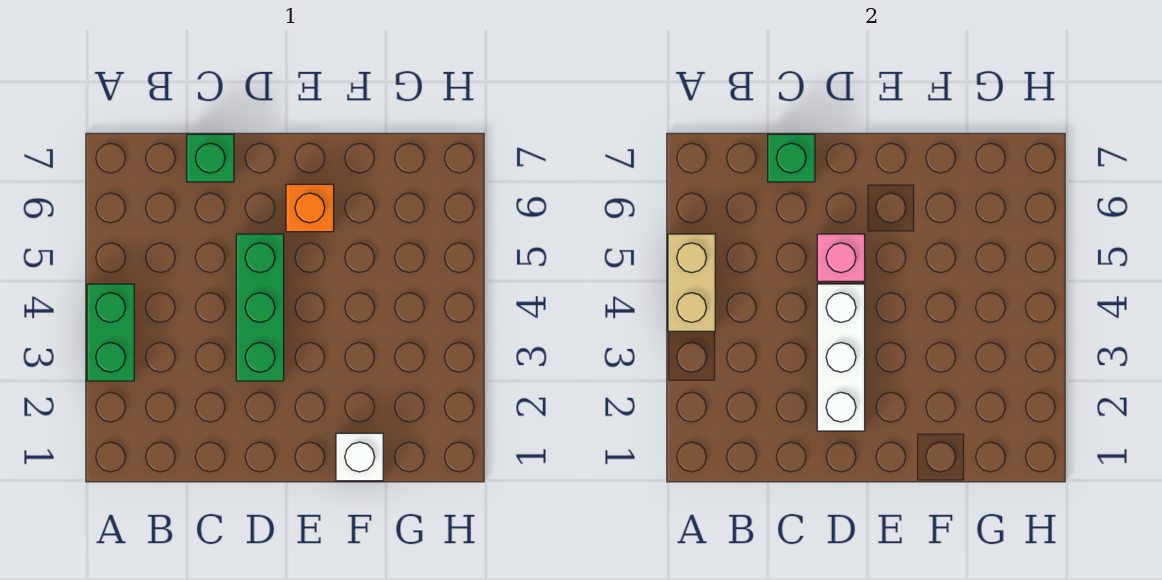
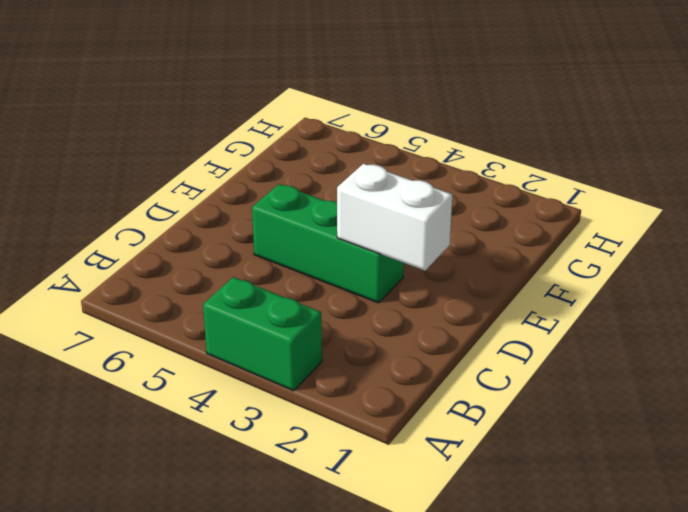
white 1x2 brick [337,164,452,271] -> white 1x3 brick [817,284,865,431]
none -> green 1x1 brick [187,134,234,182]
none -> orange 1x1 brick [286,184,334,232]

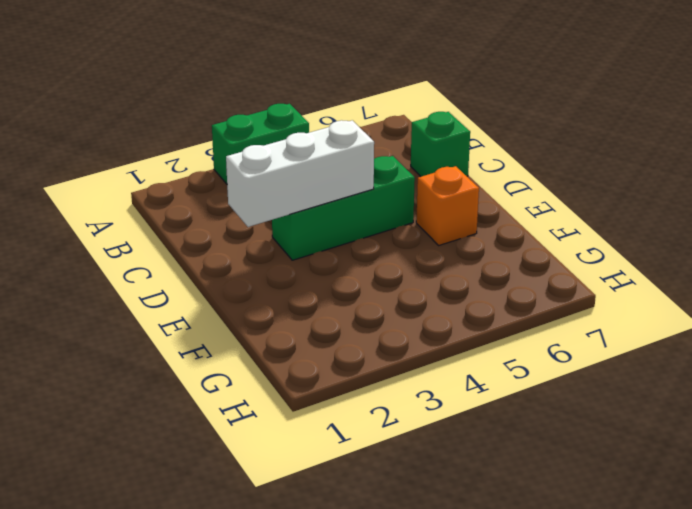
none -> white 1x1 brick [336,433,383,481]
none -> tan 1x2 brick [668,234,715,331]

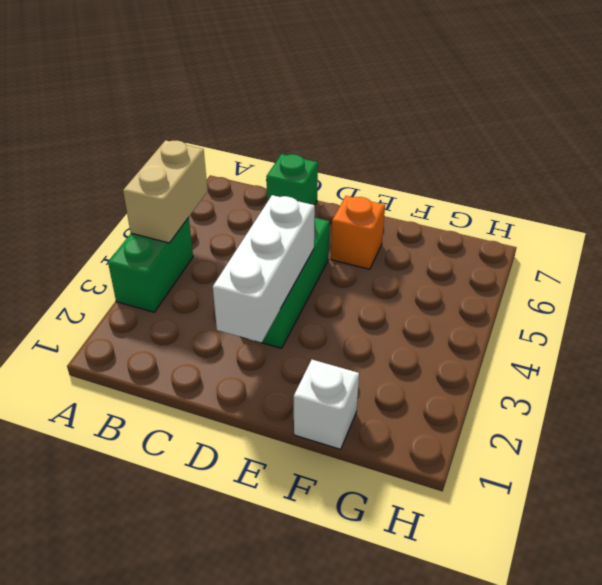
none -> green 1x1 brick [768,134,815,182]
none -> pink 1x1 brick [817,234,865,281]

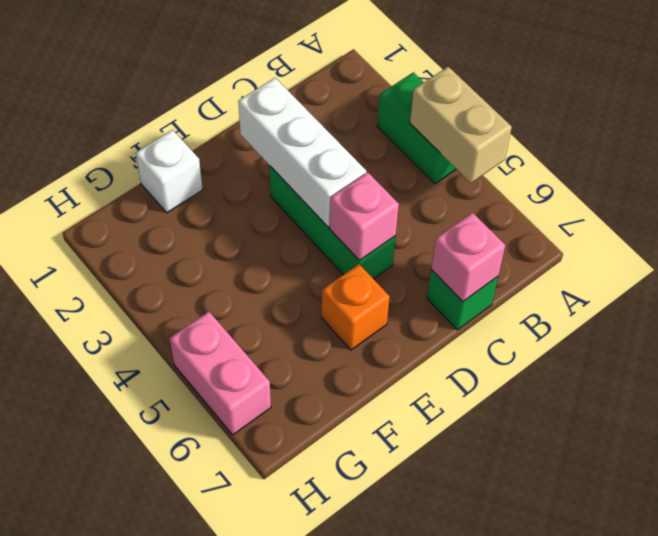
pink 1x1 brick [431,213,505,302] -> green 1x1 brick [768,134,815,182]
pink 1x2 brick [170,312,271,435] -> none

